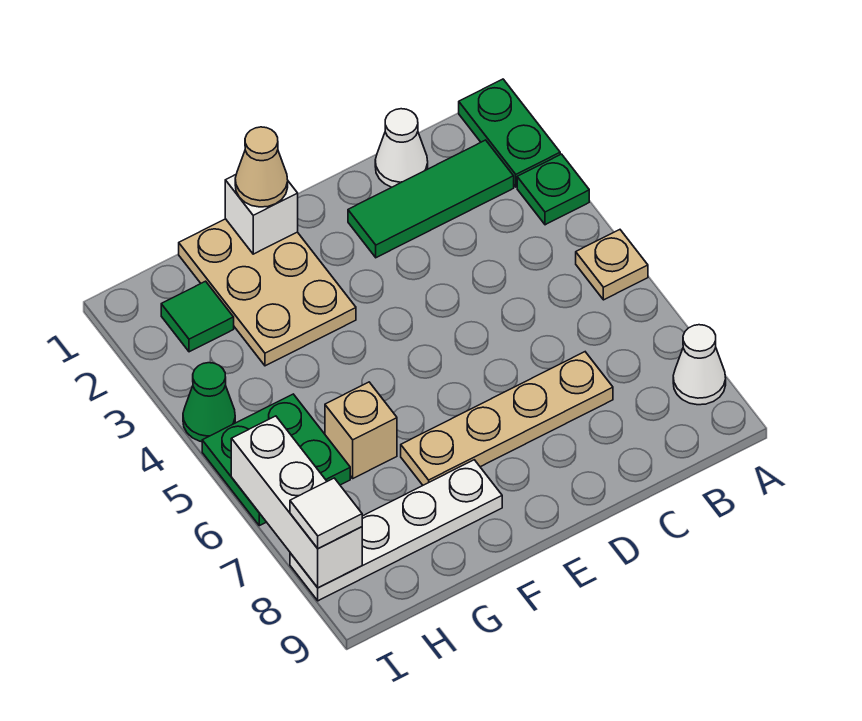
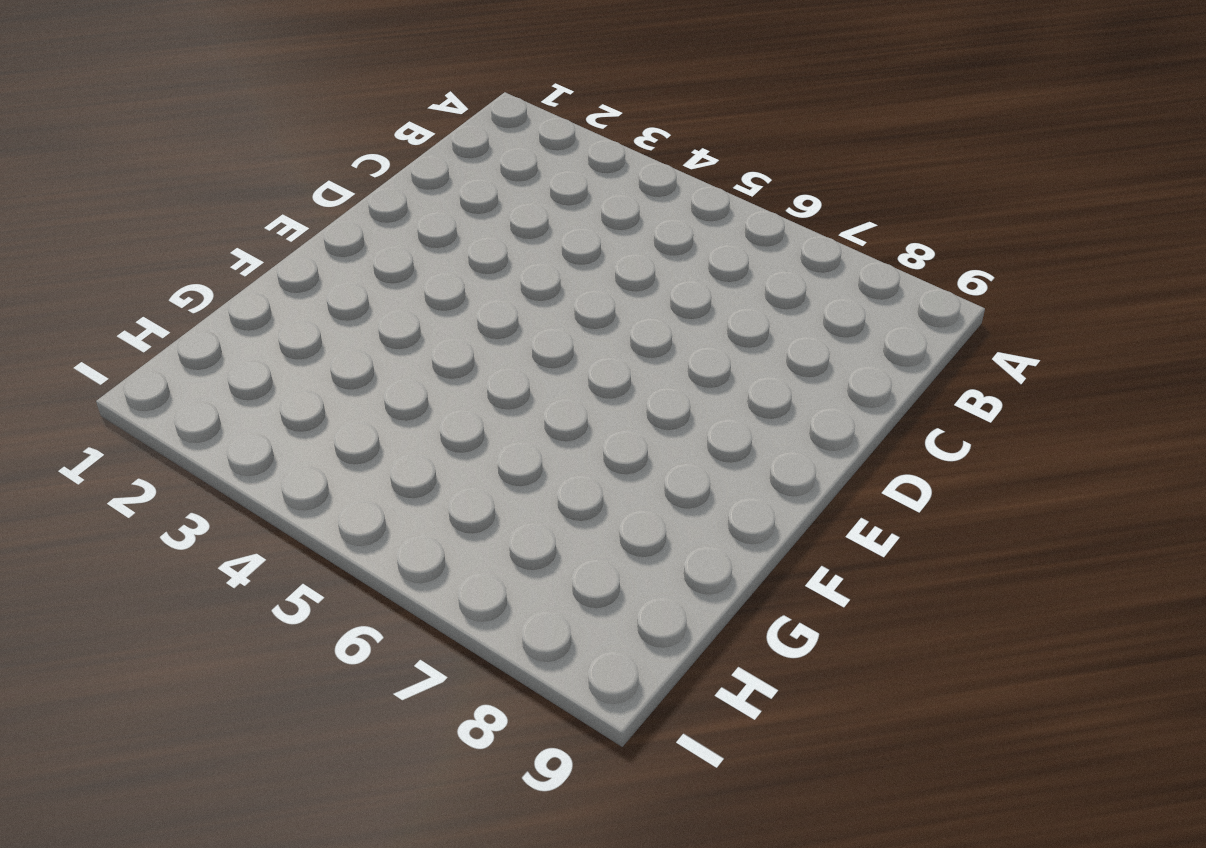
none -> green 1x2 plate [459,79,560,187]
none -> green 1x1 plate [517,154,589,225]
none -> tan 1x1 plate [576,230,648,300]

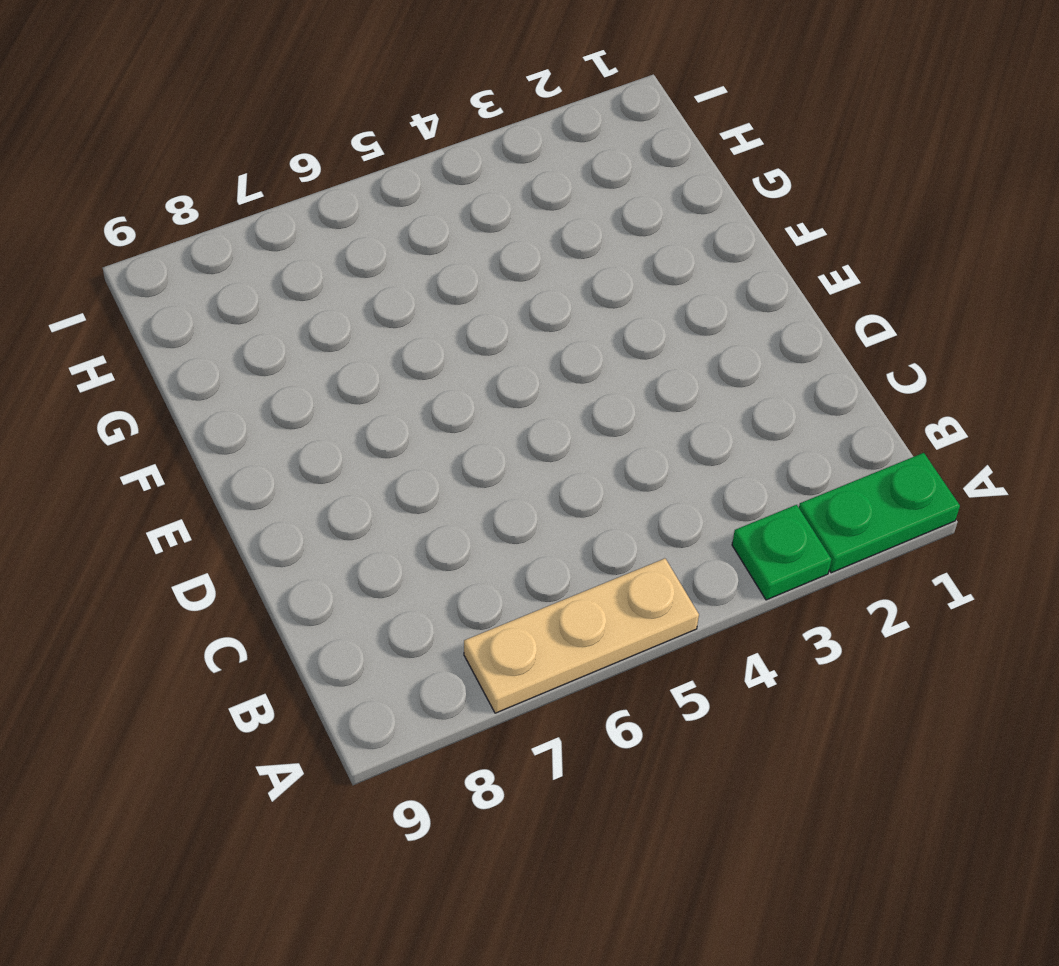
tan 1x3 plate [464,559,699,713] -> tan 1x1 plate [576,230,648,300]
none -> white 1x1 cone [673,325,726,405]
none -> green 1x3 tile [348,140,514,258]
none -> white 1x1 cone [375,109,428,187]

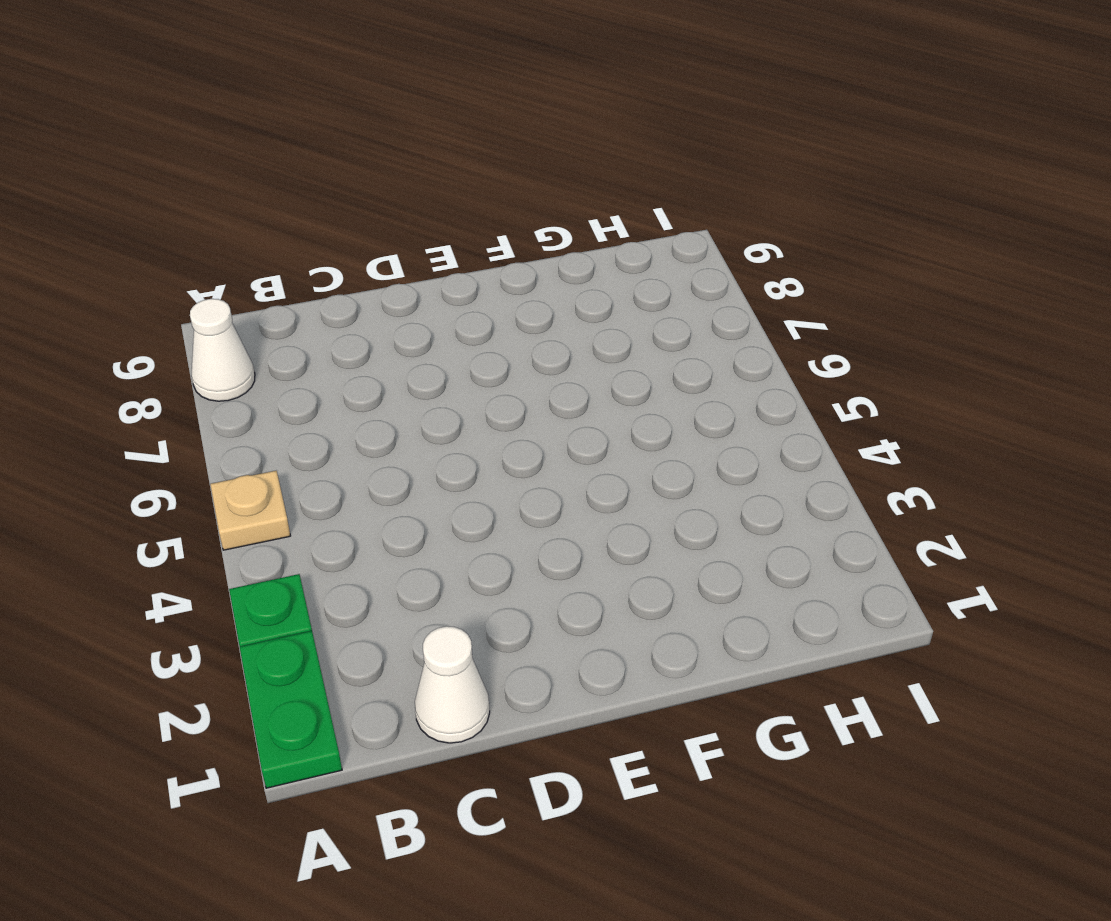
none -> green 1x3 tile [348,140,514,258]
none -> tan 1x4 plate [401,352,613,485]
none -> tan 2x3 plate [179,219,356,366]

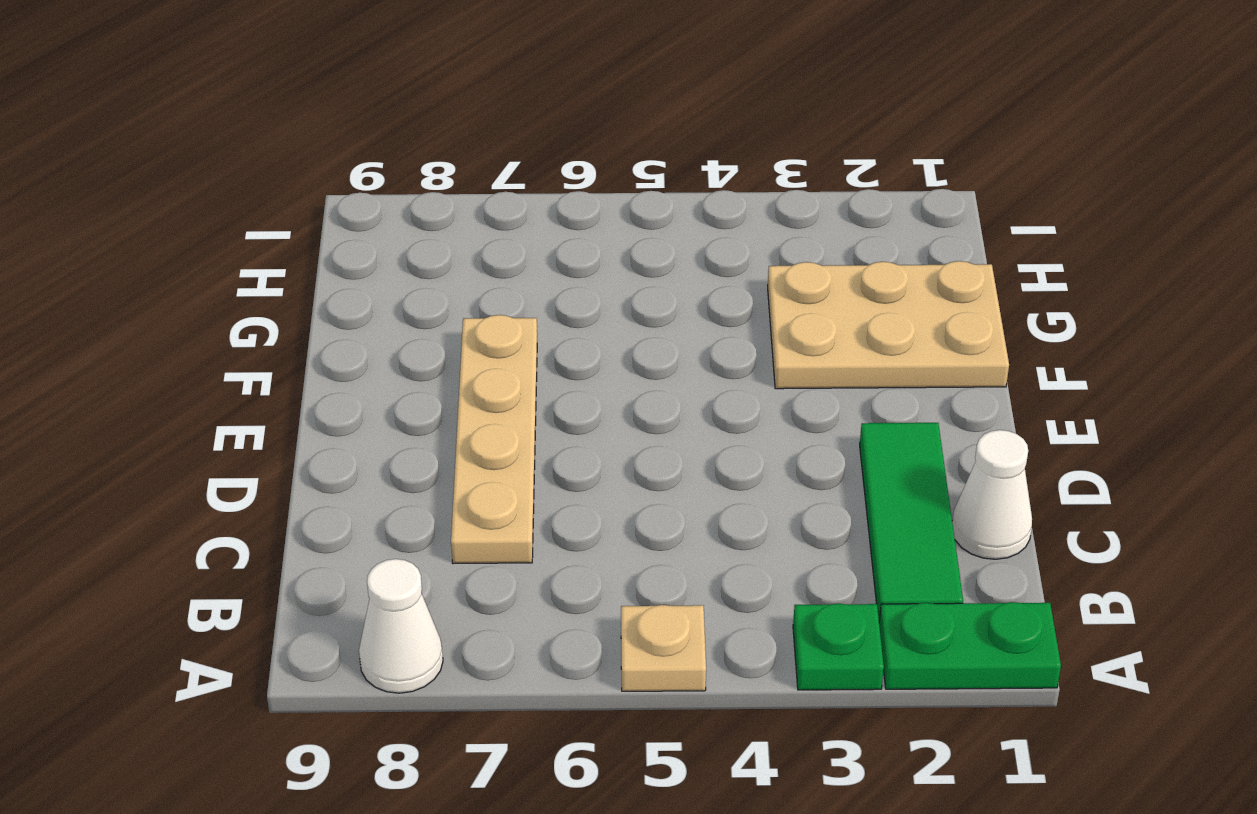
none -> white 1x4 plate [290,460,502,601]
none -> tan 1x1 brick [325,382,397,478]
none -> green 1x1 tile [161,281,234,352]

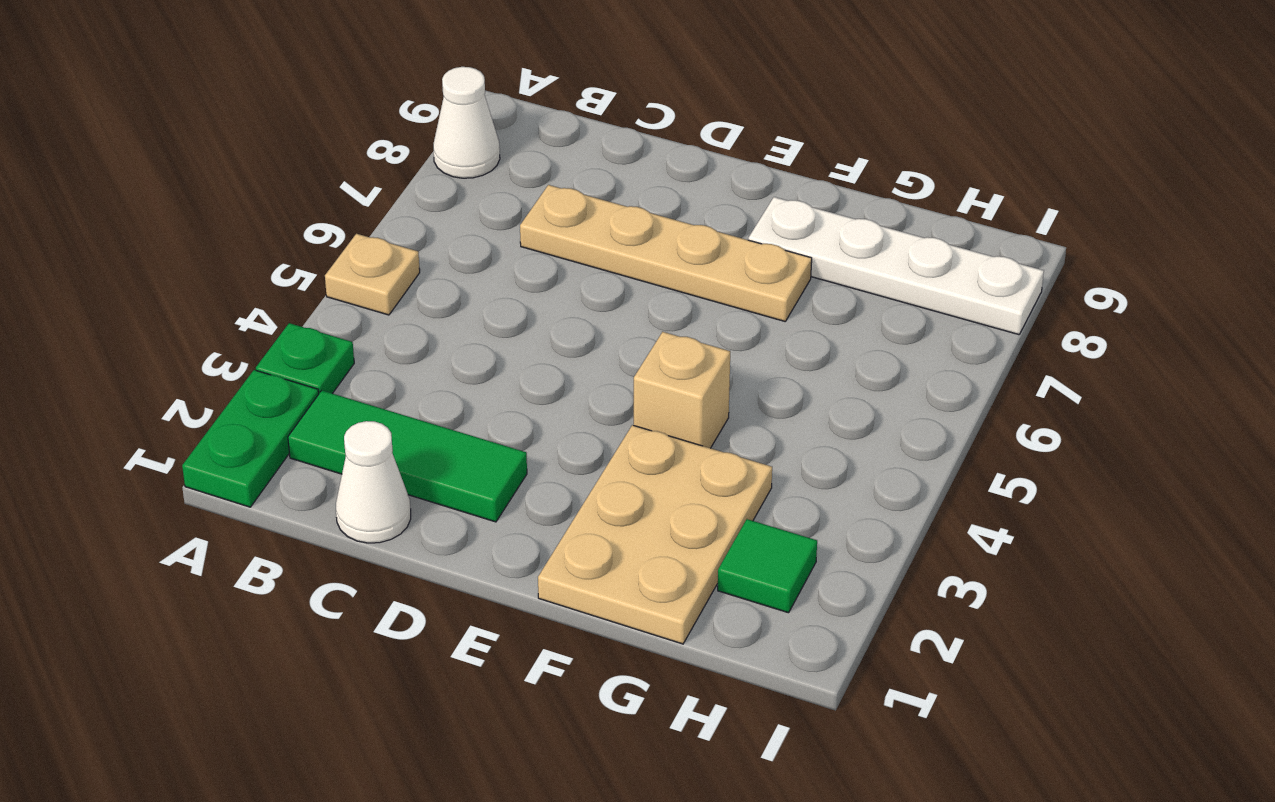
tan 1x1 brick [634,332,730,448] -> tan 1x1 brick moved to [325,382,397,478]
none -> green 2x2 plate [202,394,350,526]
none -> green 1x1 cone [183,363,235,442]
none -> white 1x1 brick [225,175,298,254]

